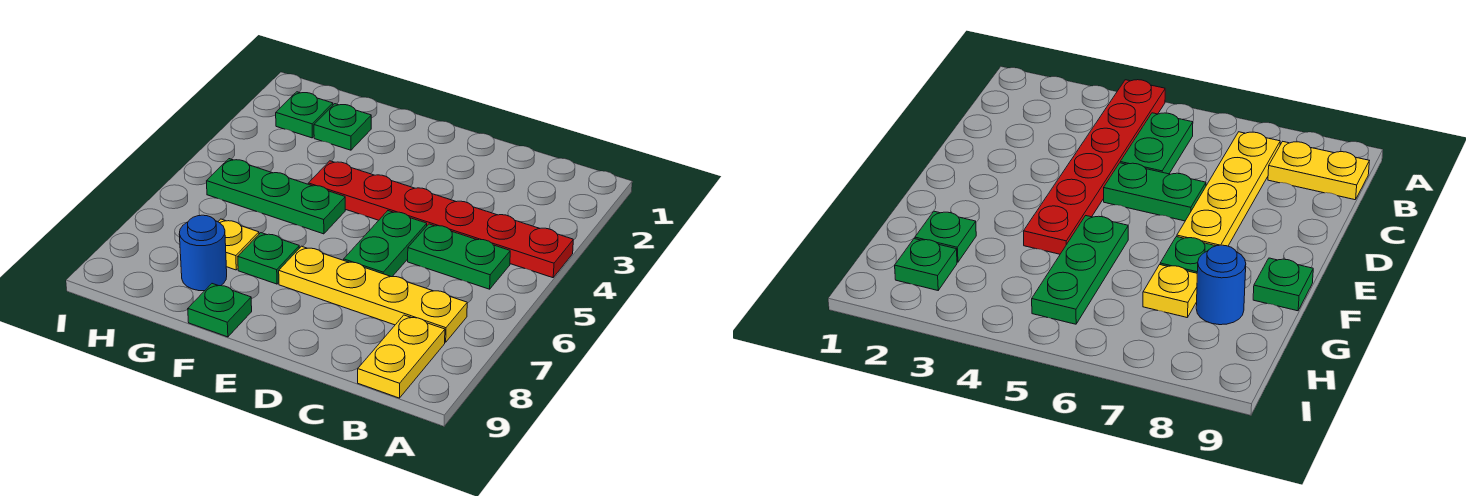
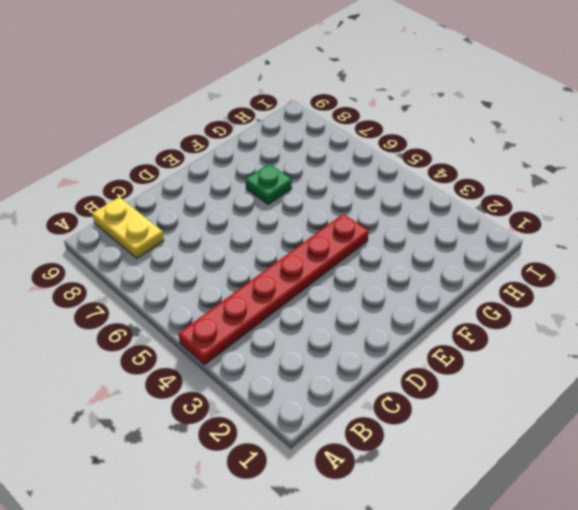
none -> green 1x2 plate [408,224,510,289]
none -> yellow 1x4 plate [279,246,467,342]
none -> green 1x2 plate [344,211,427,277]

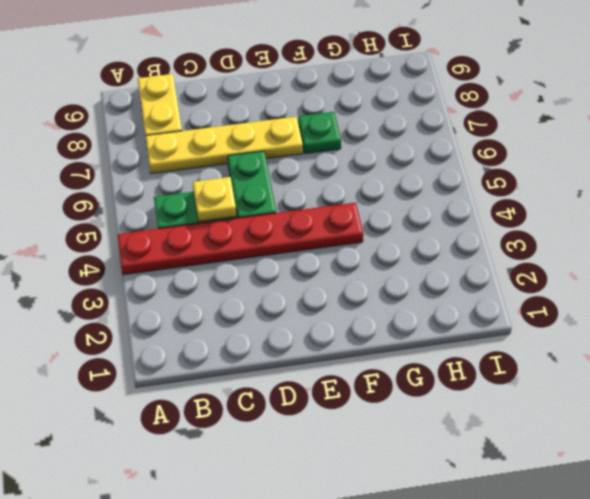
yellow 1x1 plate [193,177,236,222] -> yellow 1x1 plate moved to [218,219,259,270]
none -> green 1x3 plate [207,159,345,234]
none -> green 1x1 plate [188,284,252,337]
none -> green 1x1 plate [314,104,371,150]

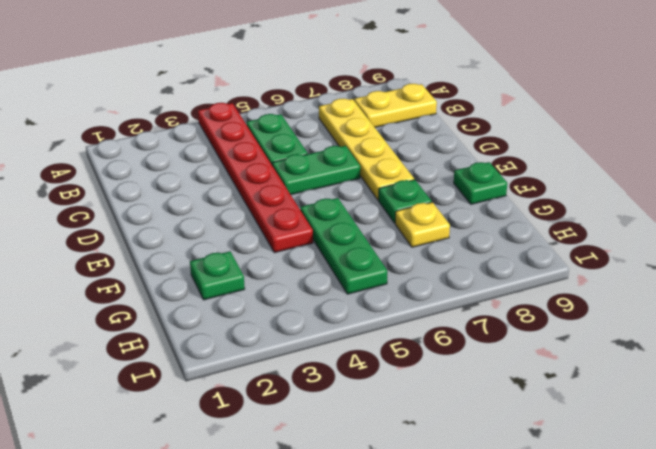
none -> blue 1x1 round brick [179,215,227,291]
none -> green 1x1 plate [276,92,333,138]

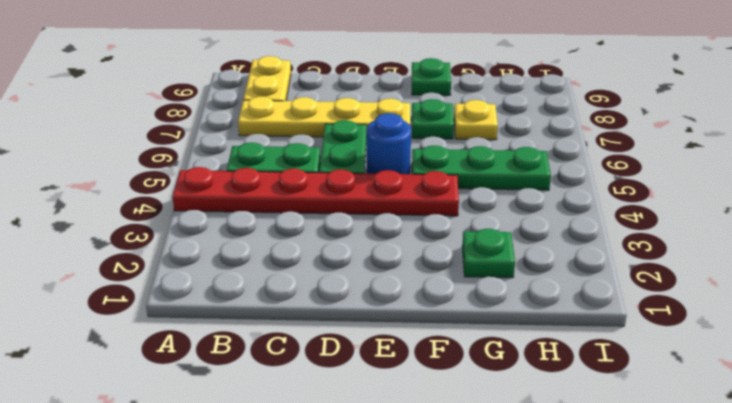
blue 1x1 round brick [366,113,411,174] -> blue 1x1 round brick moved to [179,215,227,291]
none -> green 1x1 plate [276,92,333,138]

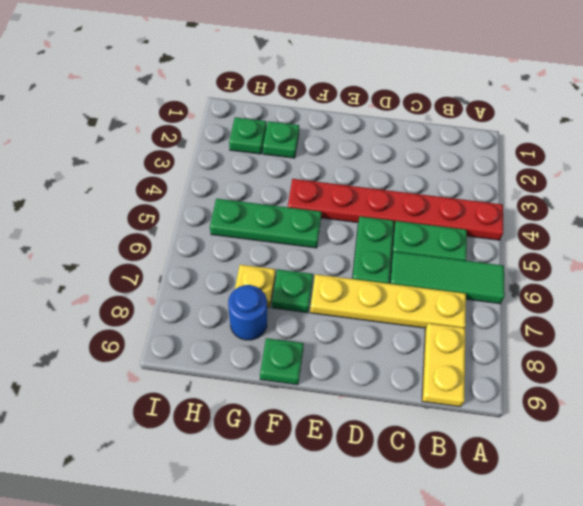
green 1x3 tile [390,252,505,304] -> none

